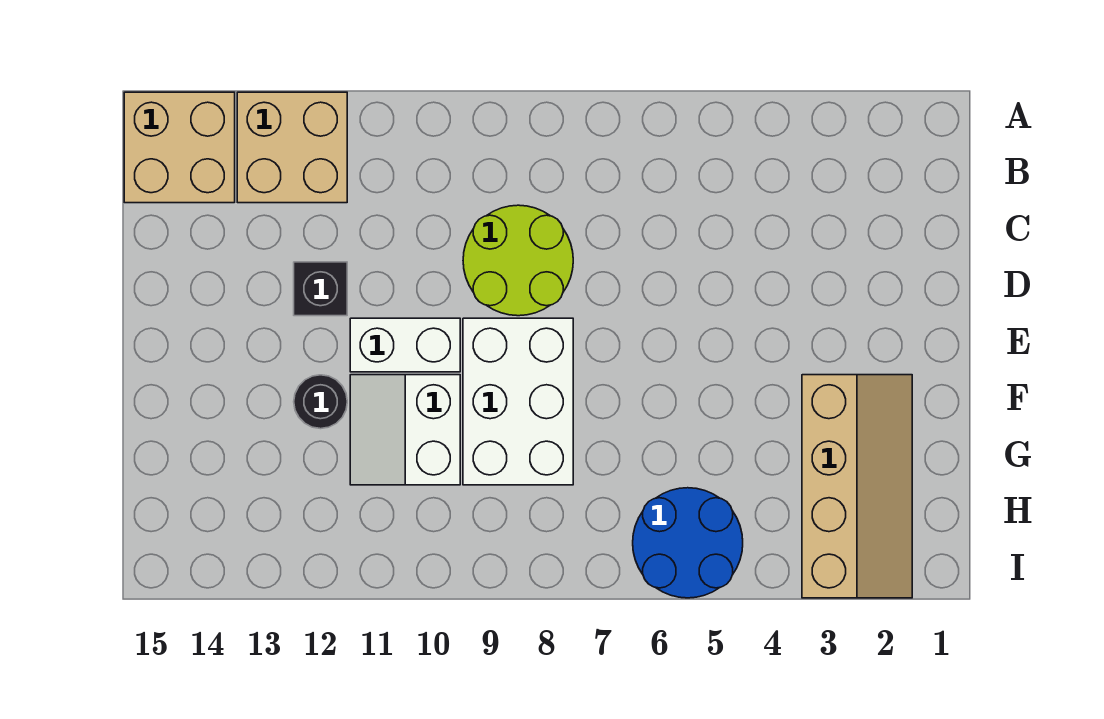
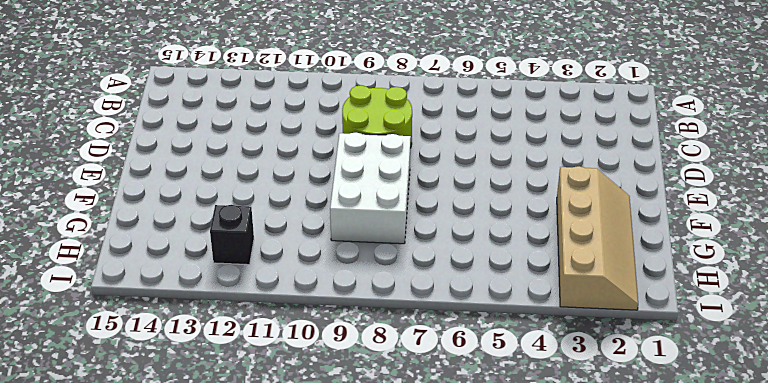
black 1x1 brick [210,205,254,265] -> black 1x1 brick moved to [294,262,347,316]
none -> tan 2x2 brick [237,92,347,203]
none -> tan 2x2 brick [124,92,235,203]

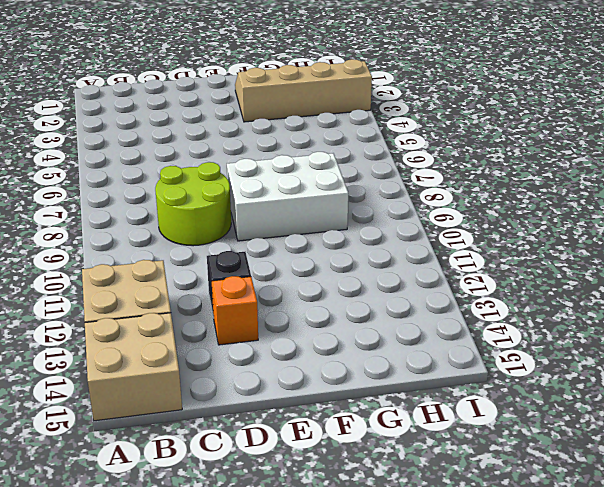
orange 1x1 brick [211,276,258,345] -> none
none -> white 1x2 brick [350,318,460,372]
none -> white 2x2 slope [350,375,460,485]

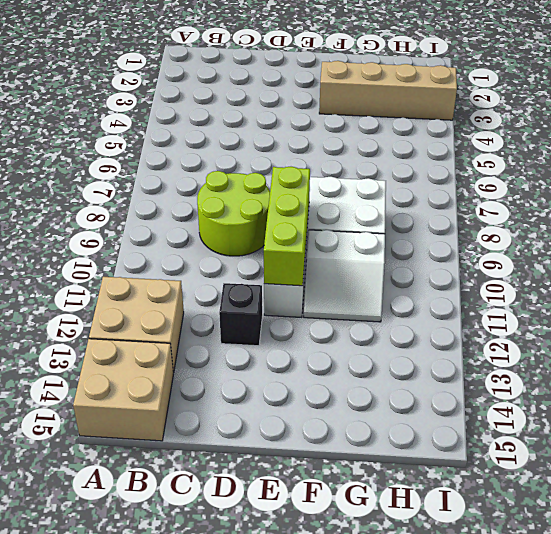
lime 1x3 brick [264,167,310,286] -> none
none -> black 1x1 round brick [294,375,347,429]
none -> blue 2x2 round brick [633,488,743,598]

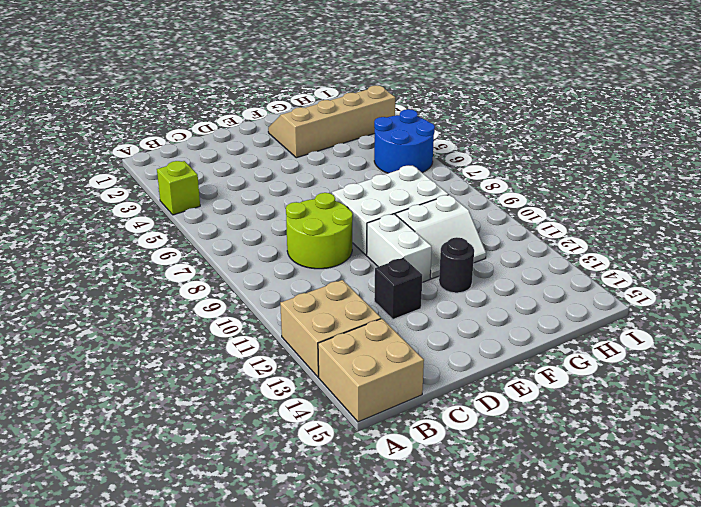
lime 1x1 brick [157,161,200,215] -> none

